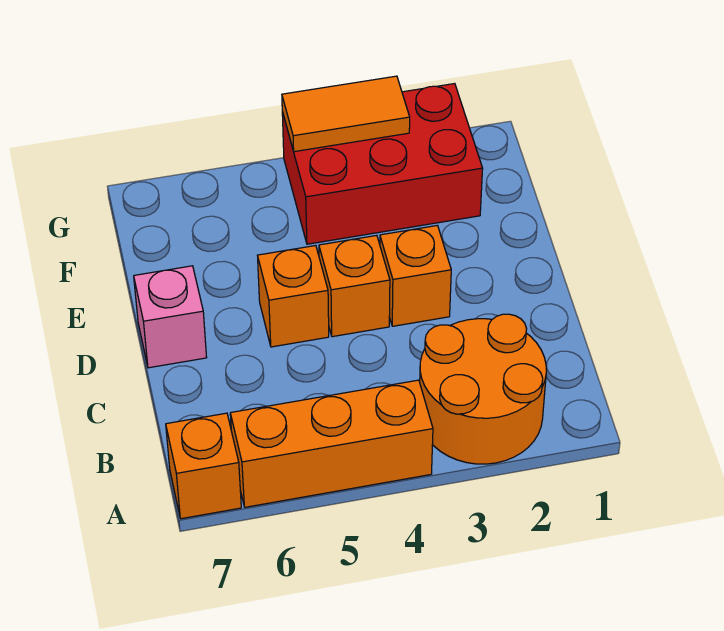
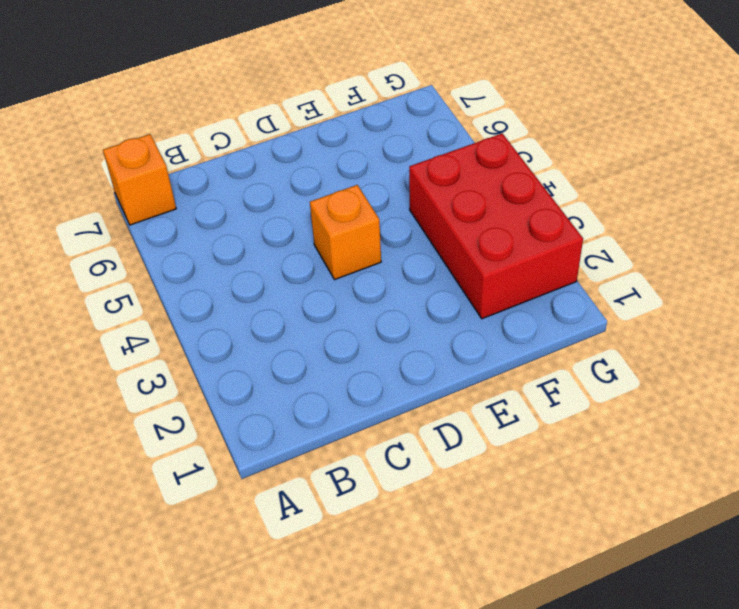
none -> orange 2x2 round brick [420,314,546,464]
none -> orange 1x3 brick [230,380,433,507]

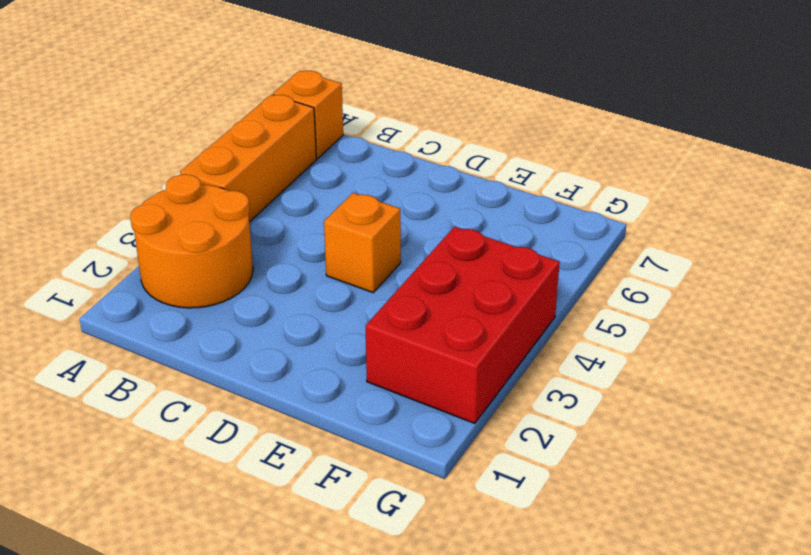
none -> orange 1x1 brick [380,226,451,326]
none -> orange 1x1 brick [257,246,329,347]

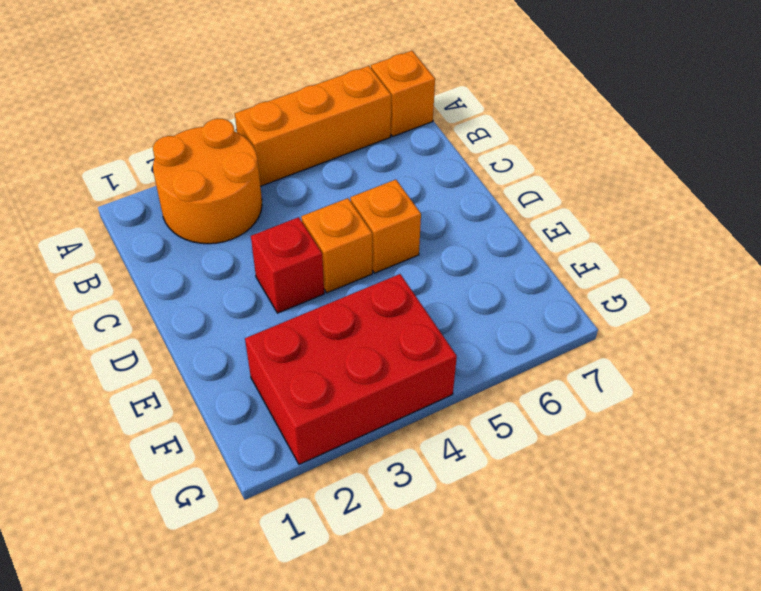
red 1x1 brick [251,217,324,313] -> orange 1x1 brick [380,226,451,326]
none -> pink 1x1 brick [134,266,207,368]
none -> orange 1x2 tile [282,76,410,152]

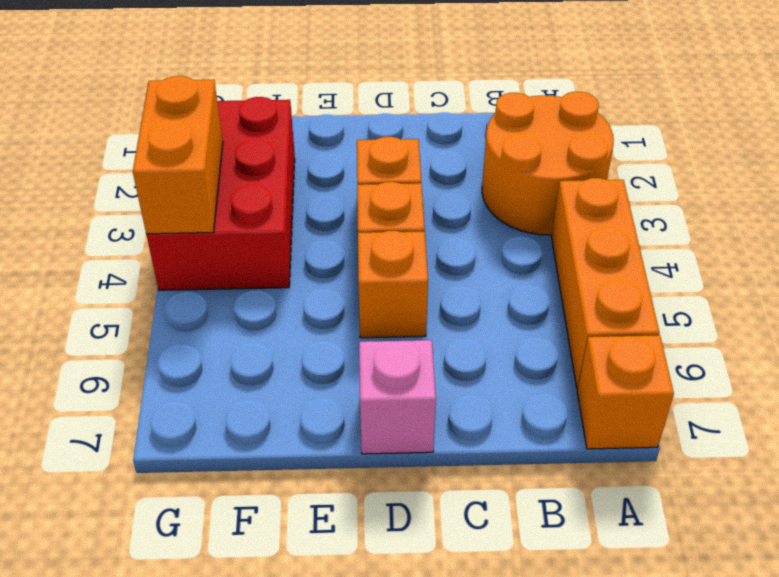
orange 1x2 brick [133,76,223,234] -> orange 1x2 tile [282,76,410,152]

